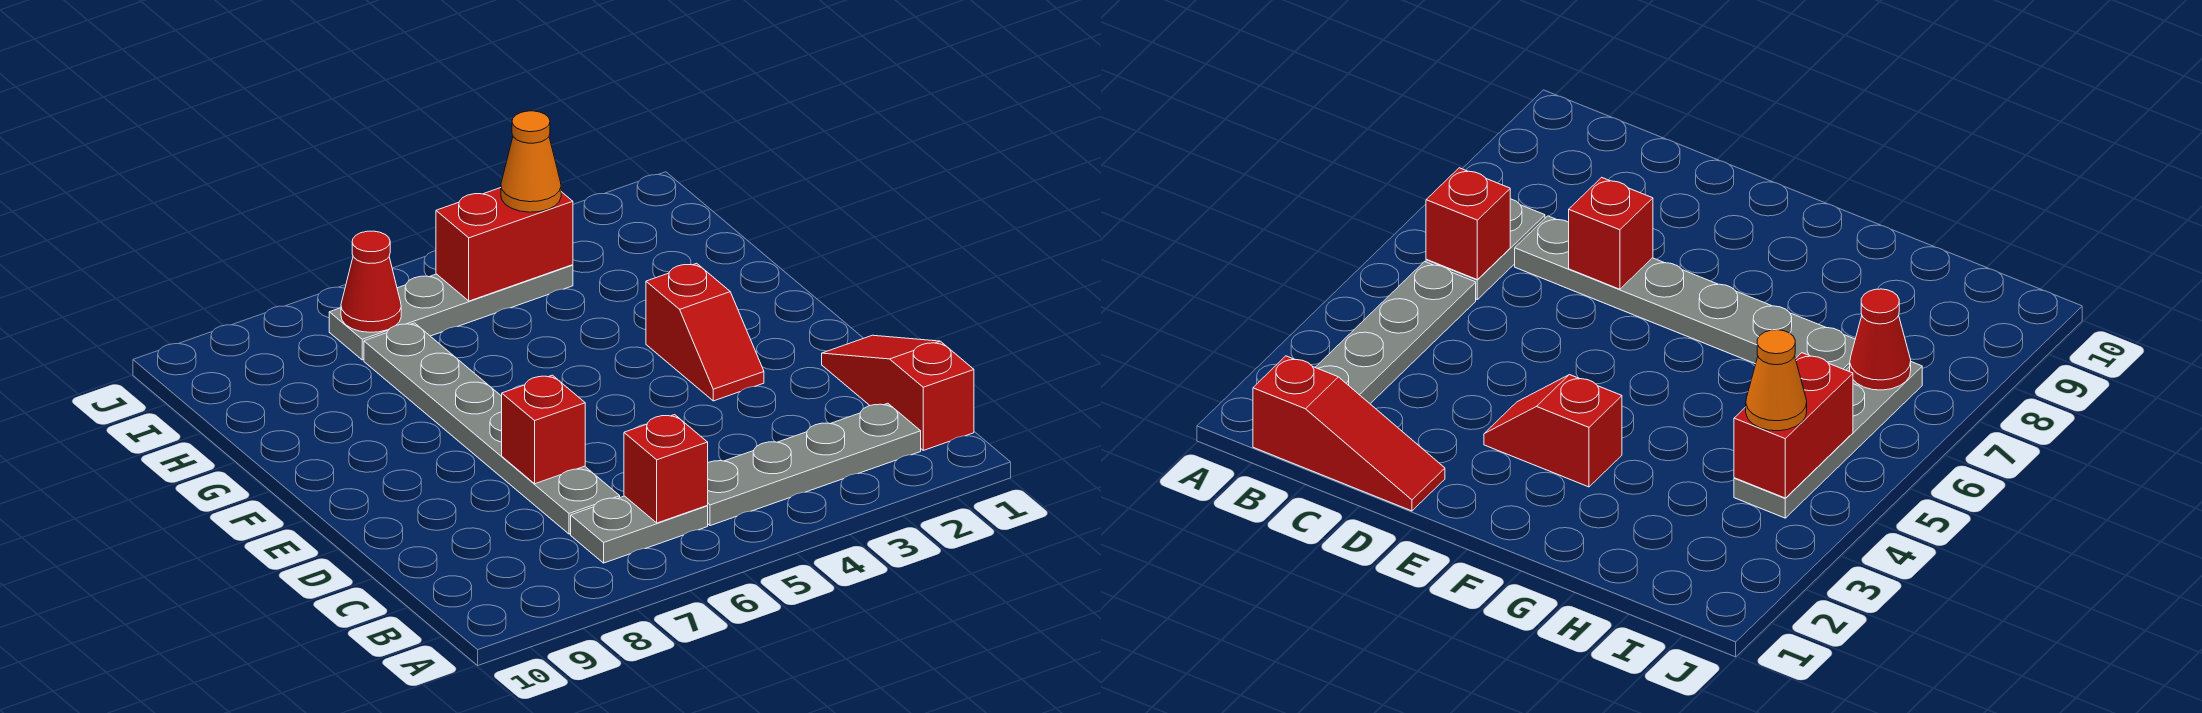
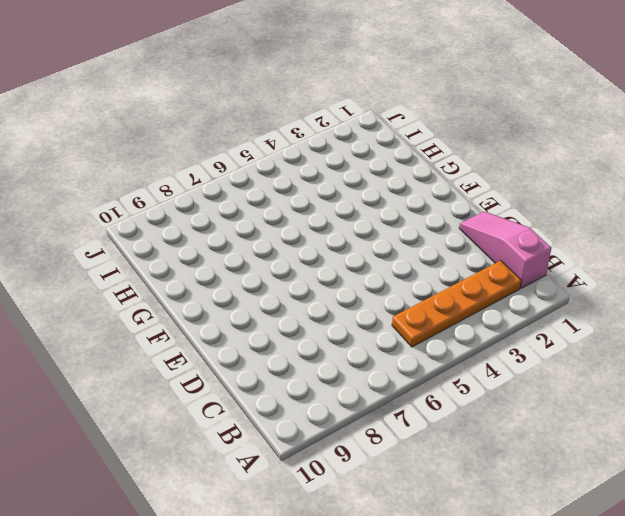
pink 1x3 slope [459,211,551,288] -> red 1x3 slope [822,335,974,450]
orange 1x4 plate [392,261,521,347] -> grey 1x4 plate [707,403,921,526]
none -> grey 1x2 plate [571,496,708,563]
none -> grey 1x6 plate [364,323,620,534]

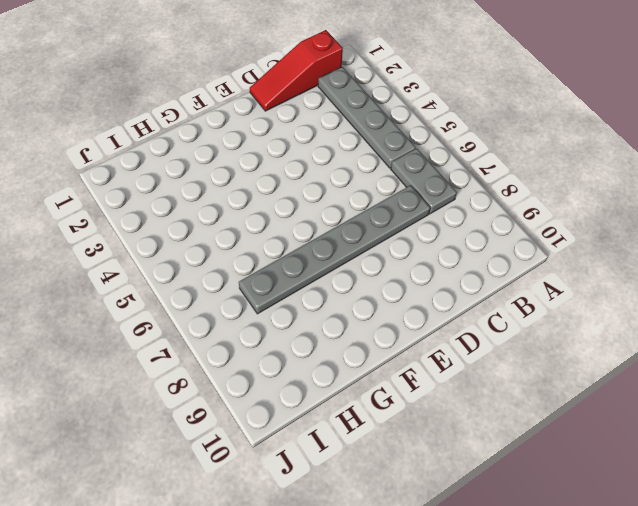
none -> red 1x2 slope [646,263,764,401]
none -> grey 1x4 plate [329,265,573,360]

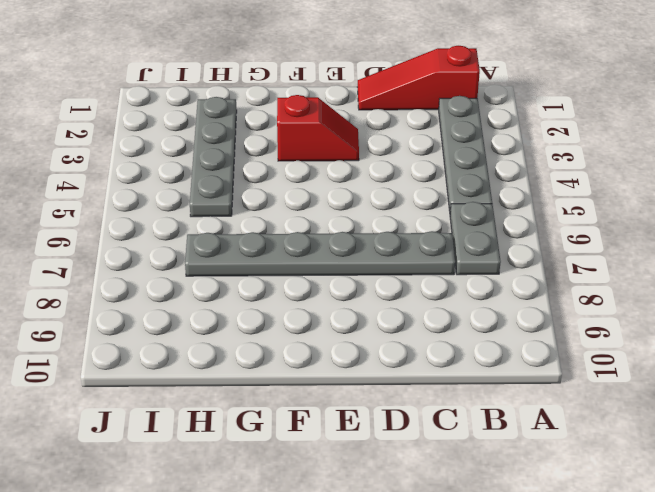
grey 1x4 plate [190,97,237,217] -> grey 1x4 plate moved to [329,265,573,360]
none -> red 1x1 brick [624,415,708,523]
none -> red 1x1 brick [502,375,585,484]

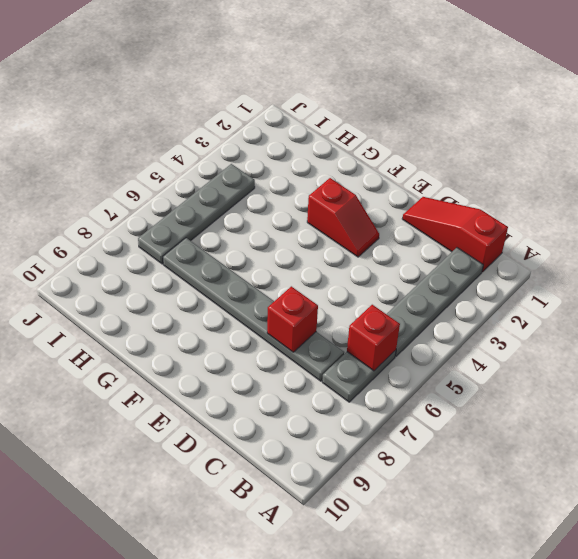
none -> red 1x2 brick [436,188,573,301]
none -> red 1x1 cone [341,231,401,332]

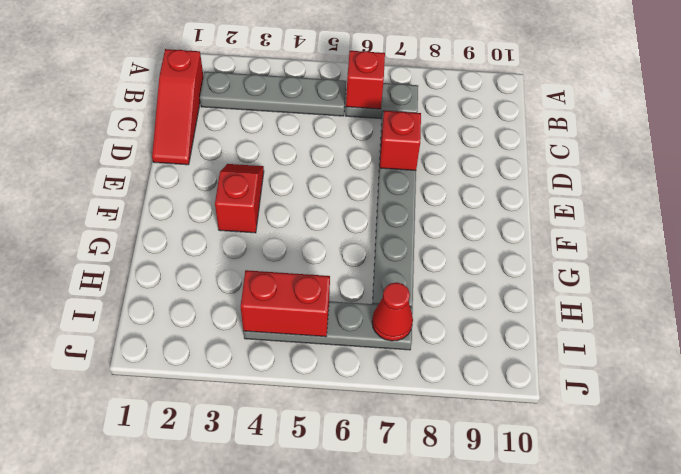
none -> orange 1x1 cone [501,111,561,212]

